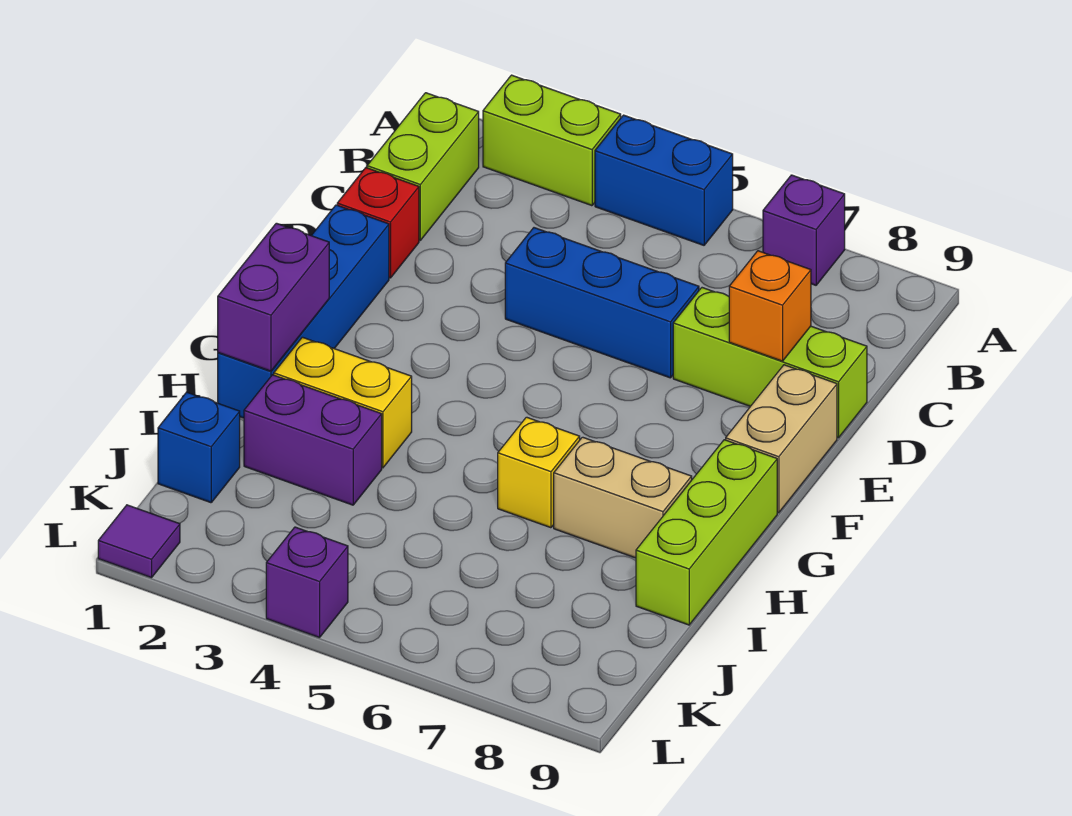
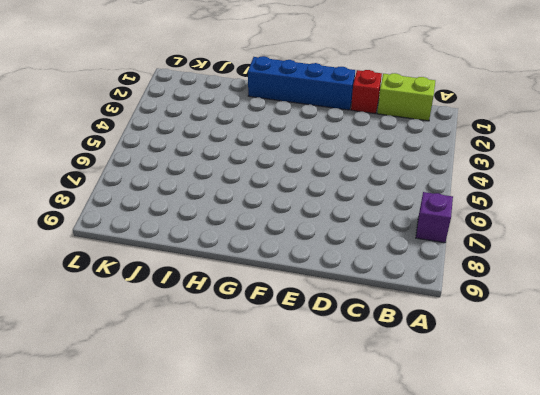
none -> lime 1x2 brick [483,75,621,206]
none -> blue 1x2 brick [595,115,733,245]
none -> blue 1x3 brick [505,228,699,378]

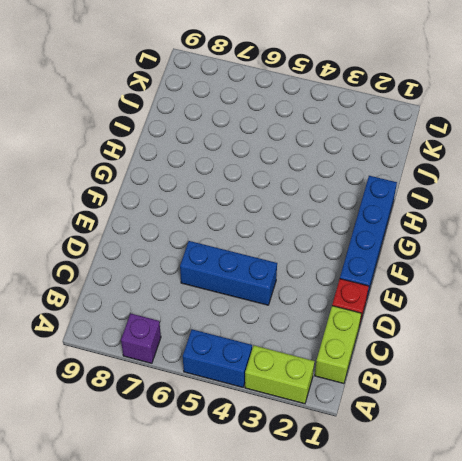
none -> lime 1x3 brick [673,288,867,438]
none -> tan 1x2 brick [726,365,837,513]
none -> lime 1x3 brick [636,440,777,625]

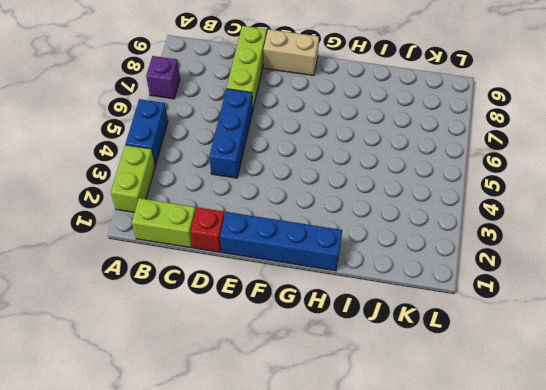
none -> lime 1x3 brick [636,440,777,625]
none -> yellow 1x2 brick [274,337,412,468]
none -> yellow 1x1 brick [498,417,580,528]

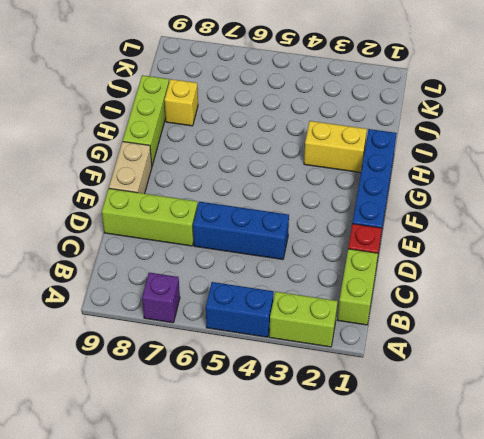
yellow 1x1 brick [164,79,198,126] -> yellow 1x1 brick moved to [498,417,580,528]
none -> tan 1x2 brick [554,437,692,558]
none -> purple 1x2 brick [244,375,382,505]
none -> blue 1x1 brick [158,392,240,503]

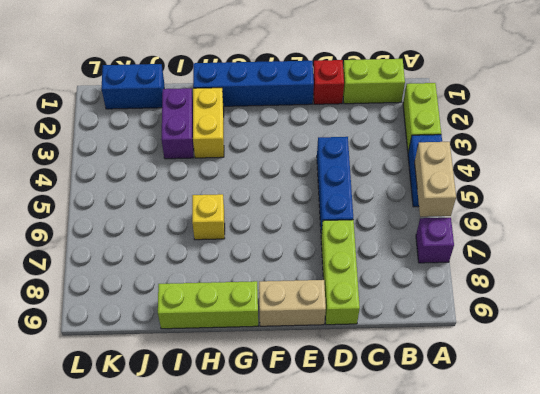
tan 1x2 brick [415,142,456,217] -> tan 1x2 brick moved to [554,437,692,558]
blue 1x2 brick [101,64,164,109] -> blue 1x1 brick [158,392,240,503]
none -> purple 1x1 tile [98,505,180,578]
none -> purple 1x1 brick [266,527,348,638]
none -> orange 1x1 brick [729,251,811,361]

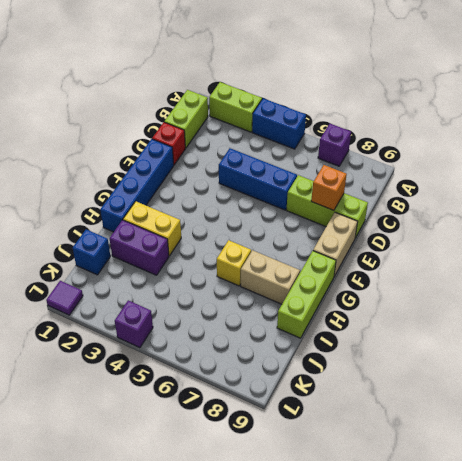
none -> purple 1x2 brick [218,223,329,371]

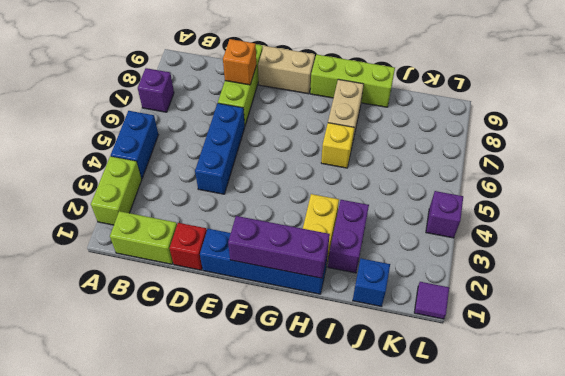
purple 1x3 brick [228,216,330,278] -> purple 1x2 brick [218,223,329,371]

